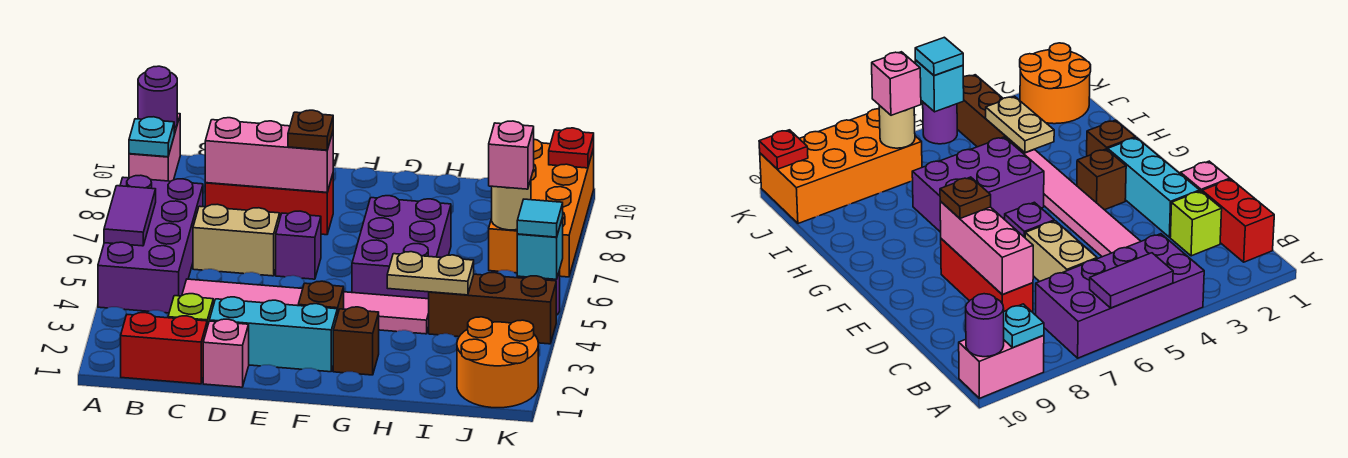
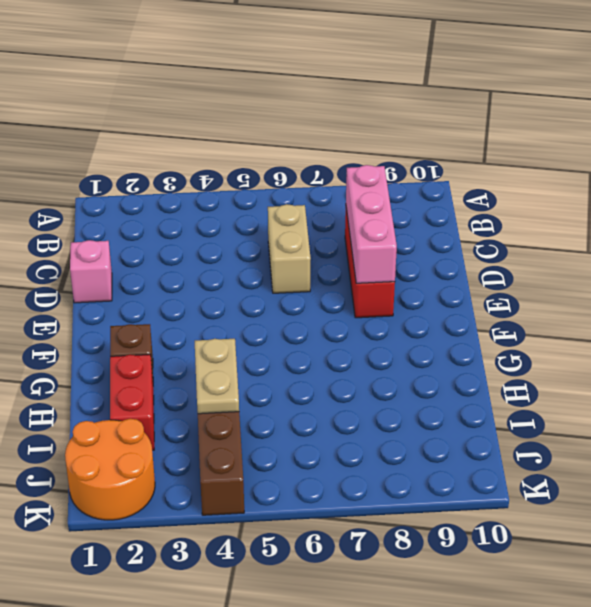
red 1x2 brick [110,354,154,450] -> red 1x2 brick moved to [121,313,207,384]
none -> purple 2x4 brick [98,175,203,313]
none -> pink 1x2 brick [129,114,180,181]
none -> lime 1x1 brick [168,294,213,327]

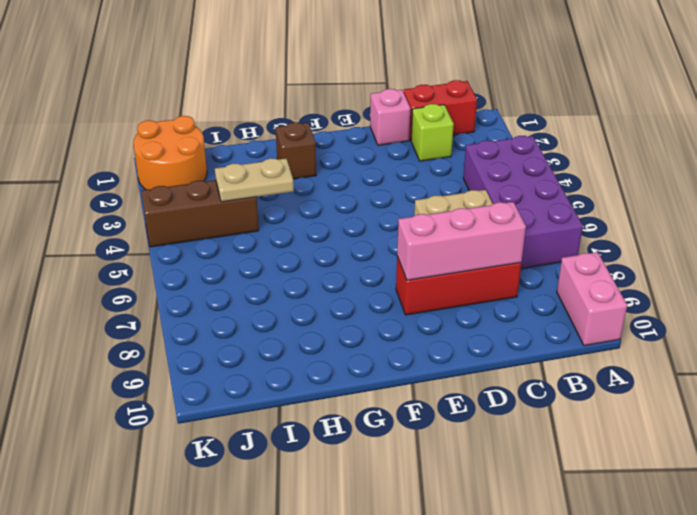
none -> pink 1x6 tile [182,279,429,334]
none -> cyan 1x3 brick [209,297,337,372]
none -> purple 1x1 brick [276,211,321,279]

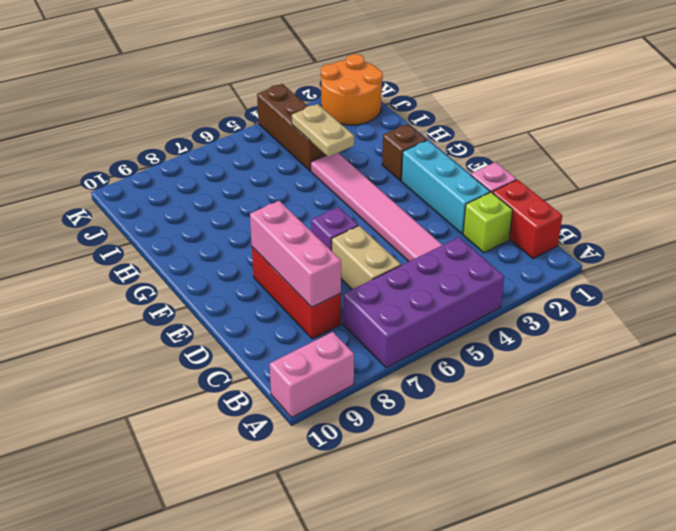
none -> brown 1x1 brick [298,281,344,315]
none -> purple 2x3 brick [352,196,451,299]
none -> orange 2x4 brick [489,139,594,277]

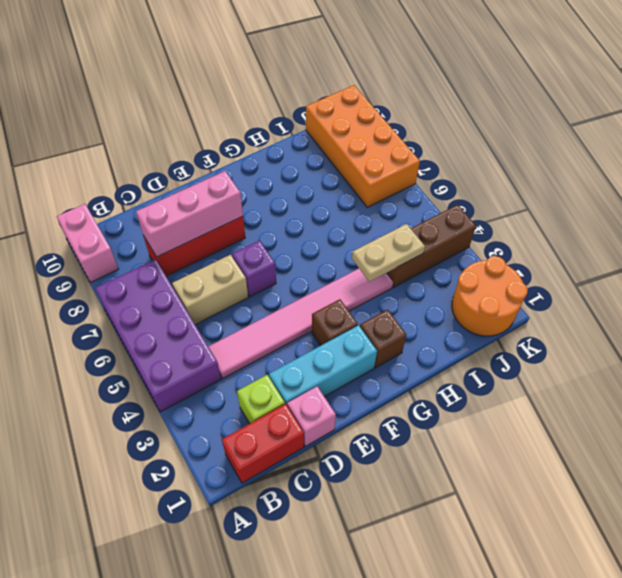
none -> purple 2x3 brick [352,196,451,299]
none -> purple 1x1 round brick [923,102,957,144]
none -> purple 1x2 tile [104,186,156,246]

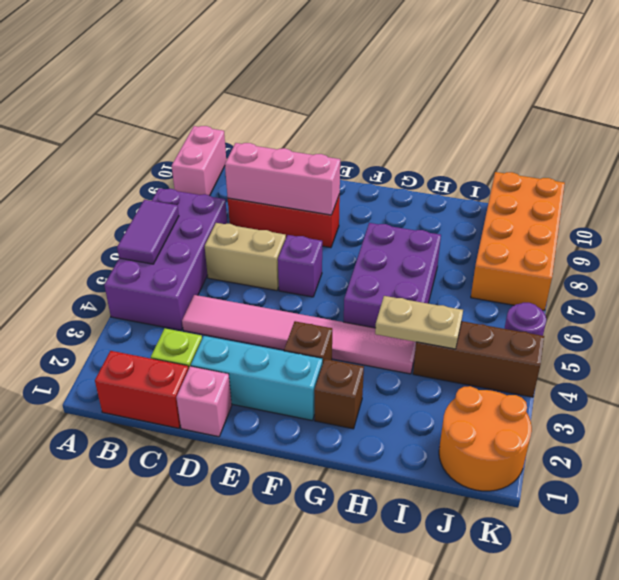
none -> cyan 1x1 plate [129,117,174,157]
none -> purple 1x1 round brick [138,66,177,128]
none -> tan 1x1 round brick [491,180,531,230]

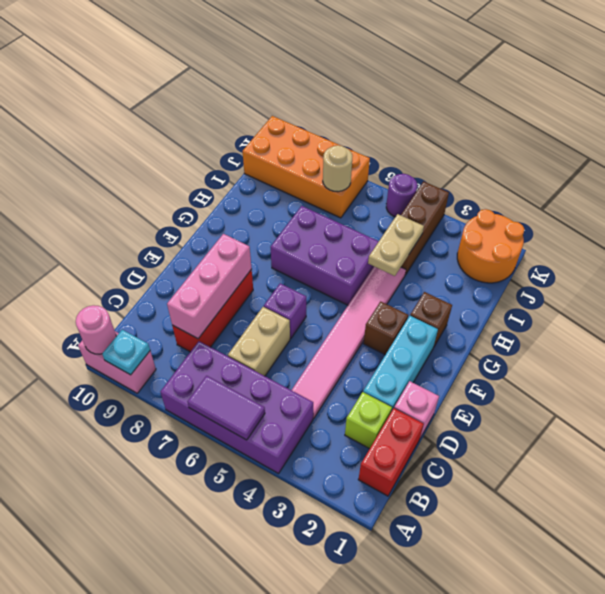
pink 1x1 round brick [76,305,116,354] -> purple 1x1 round brick [138,66,177,128]
none -> cyan 1x1 brick [517,218,563,279]
none -> red 1x1 plate [549,128,594,168]
none -> brown 1x1 plate [288,110,333,150]

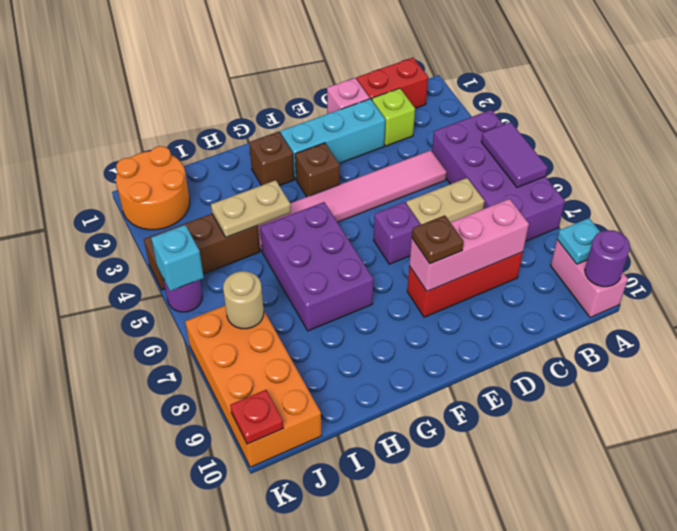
none -> pink 1x1 brick [489,121,534,189]
none -> cyan 1x1 tile [517,199,563,237]

